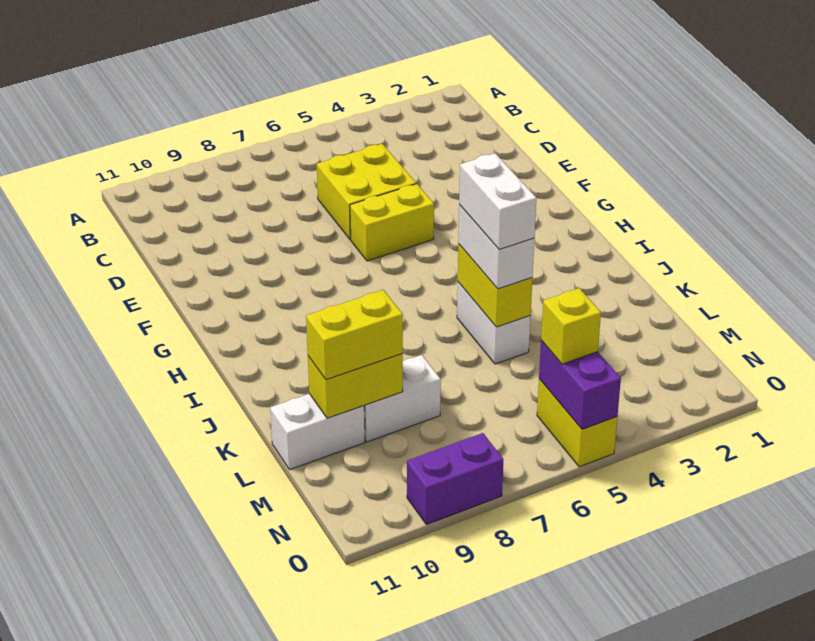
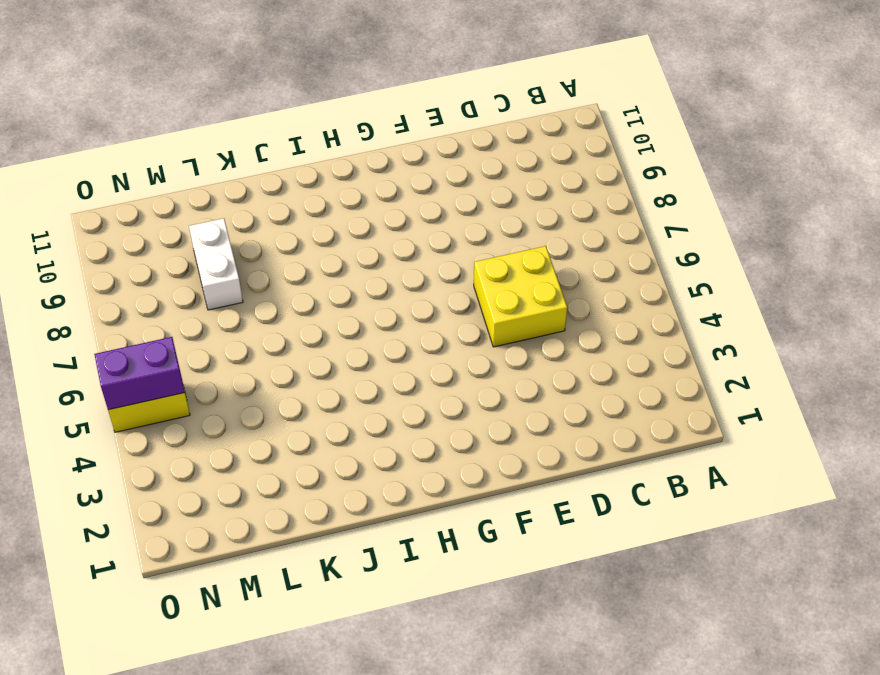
none -> yellow 1x2 brick [350,184,434,261]
none -> white 1x2 brick [457,282,531,364]
none -> white 1x2 brick [270,394,365,470]

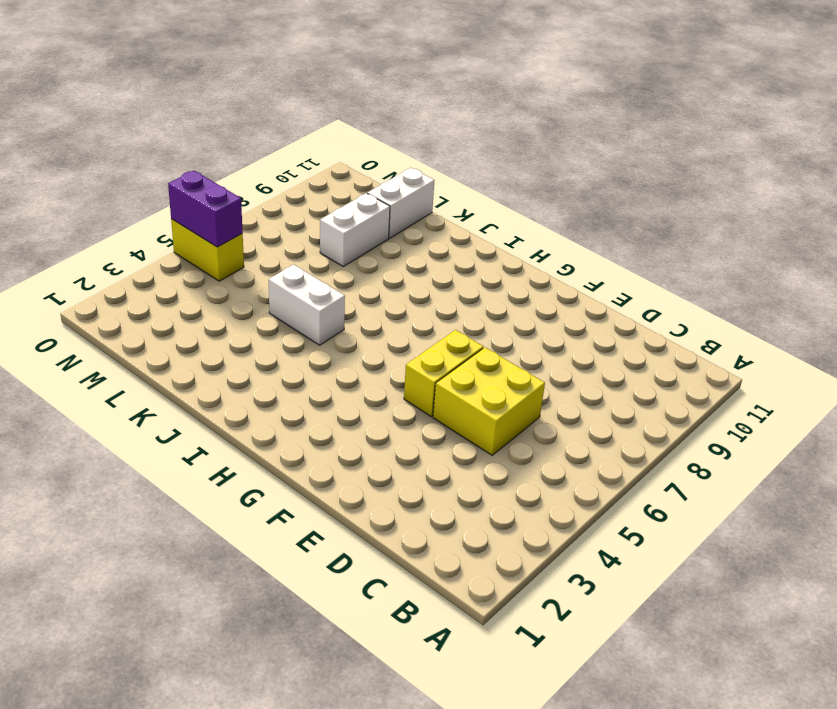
none -> purple 1x2 brick [407,433,503,524]
none -> yellow 1x2 brick [458,244,532,327]
none -> yellow 1x2 brick [308,354,403,418]

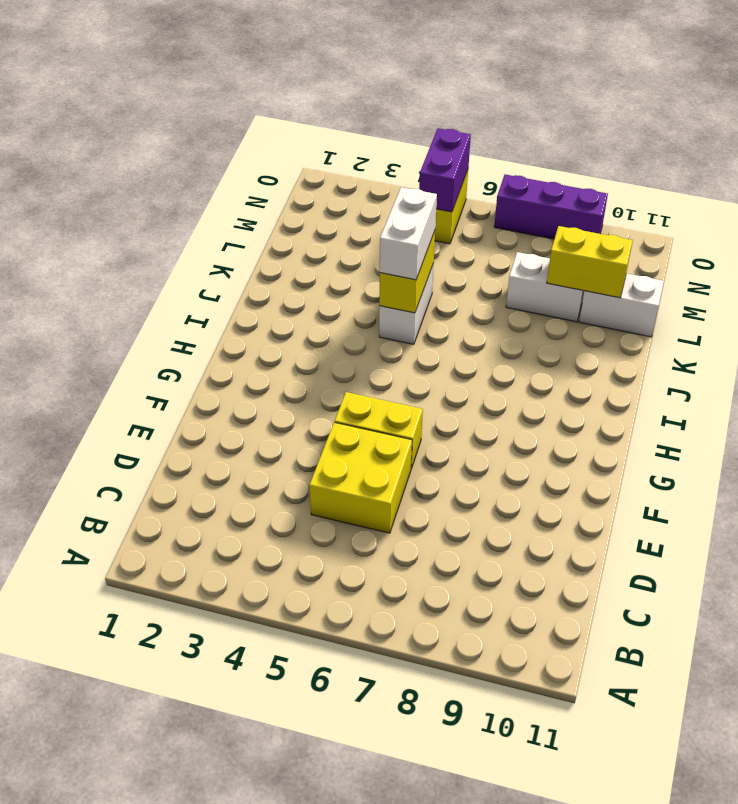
purple 1x3 brick [494,174,608,239] -> purple 1x2 brick [407,433,503,524]
none -> yellow 1x2 brick [306,290,403,380]
none -> yellow 1x1 brick [541,288,601,364]
none -> white 1x2 brick [459,153,536,249]

